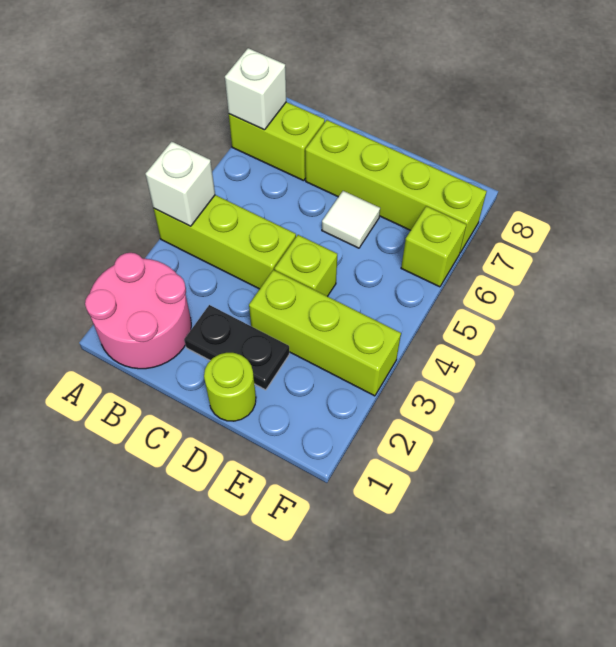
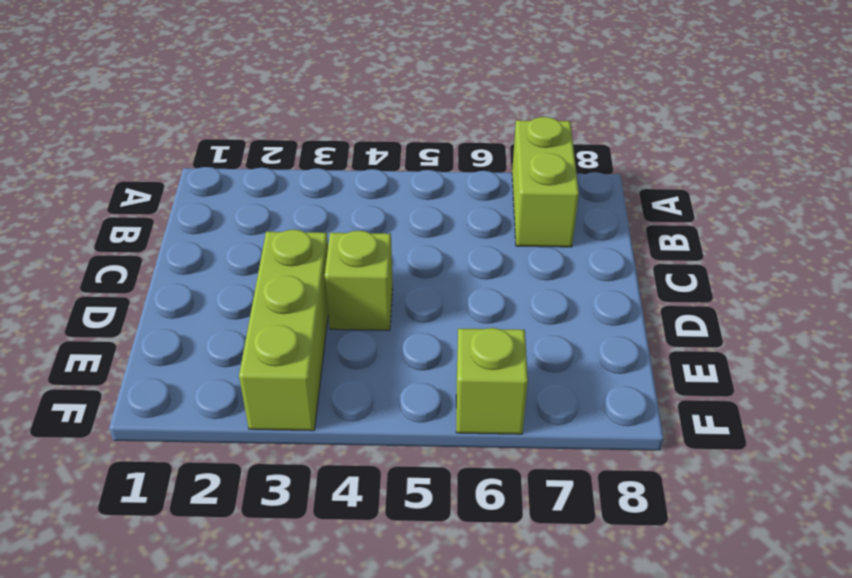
none -> pink 2x2 round brick [85,253,191,369]
none -> lime 1x3 brick [154,195,296,289]
none -> black 1x2 plate [184,305,289,390]

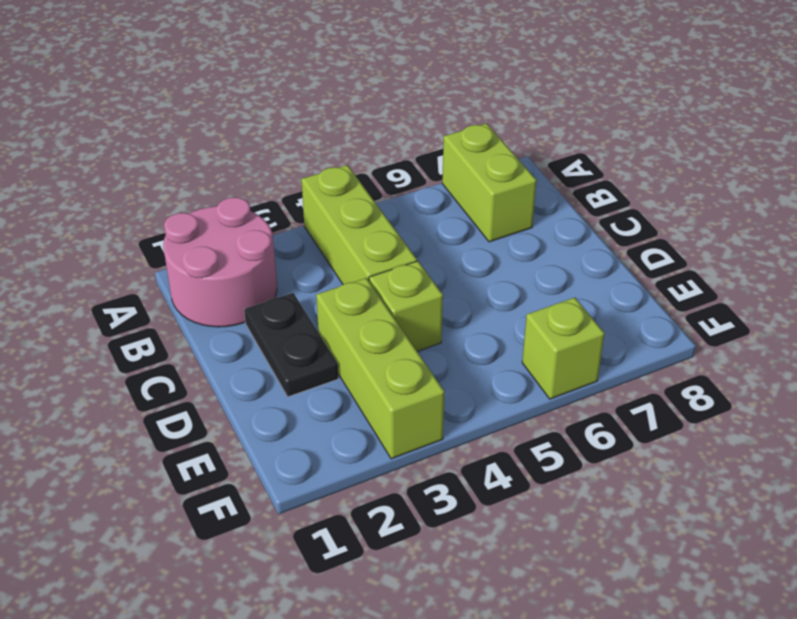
none -> lime 1x4 brick [305,120,487,253]
none -> lime 1x1 round brick [204,353,256,421]
none -> white 1x1 tile [322,191,380,248]

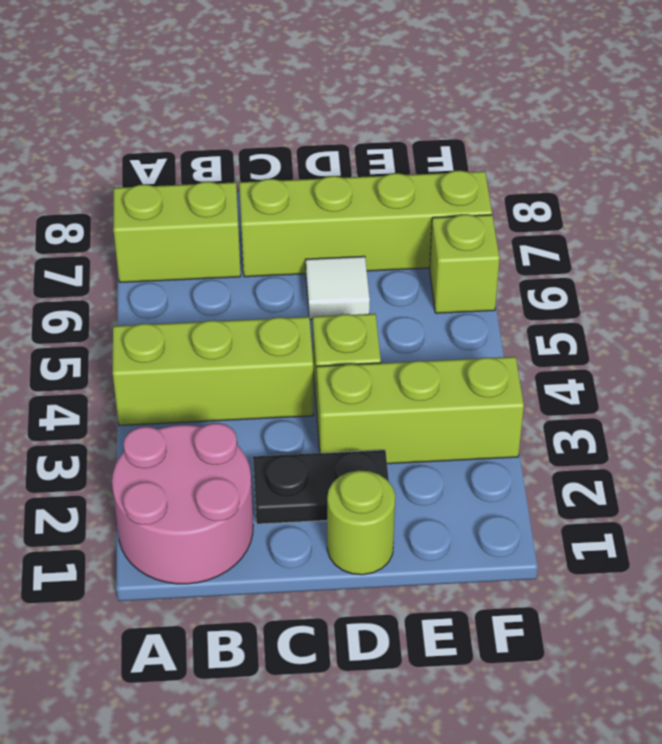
none -> white 1x1 brick [146,142,215,226]
none -> white 1x1 brick [225,48,286,130]

